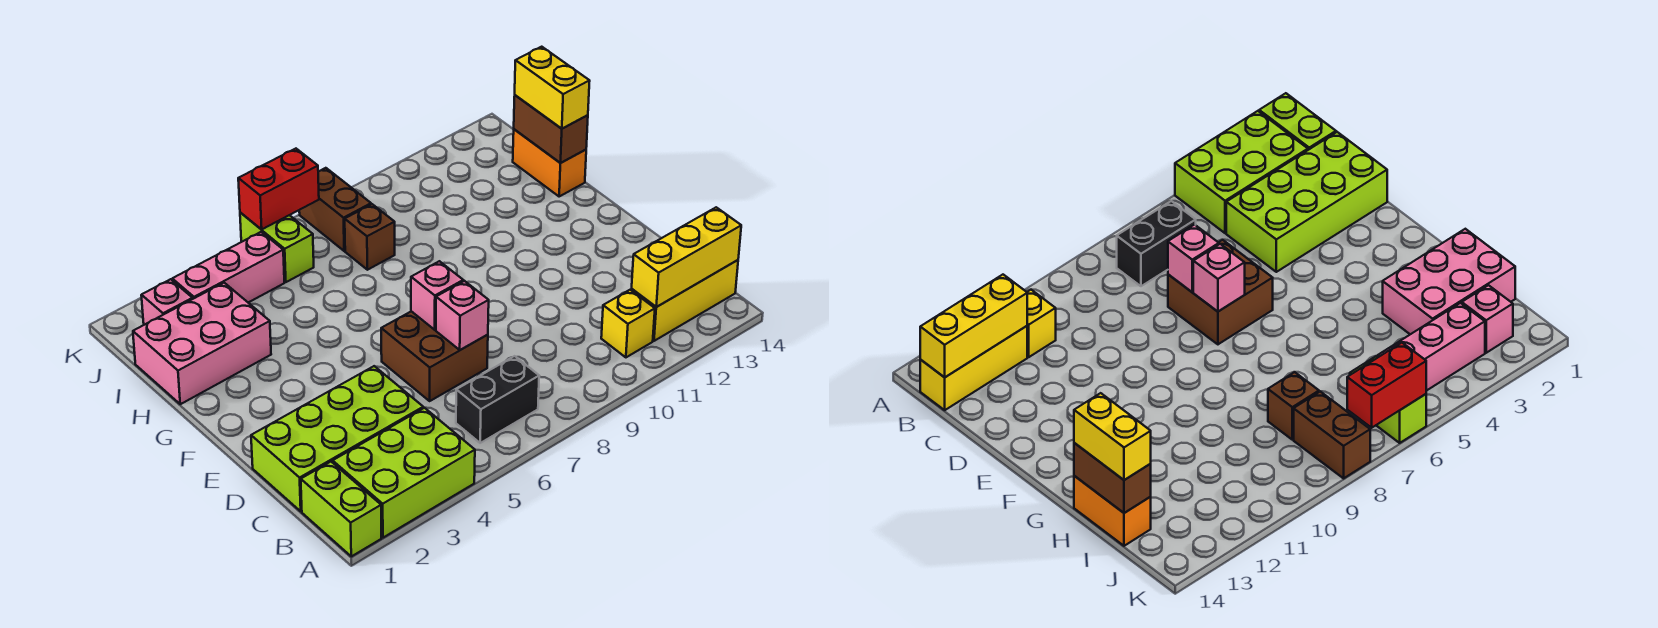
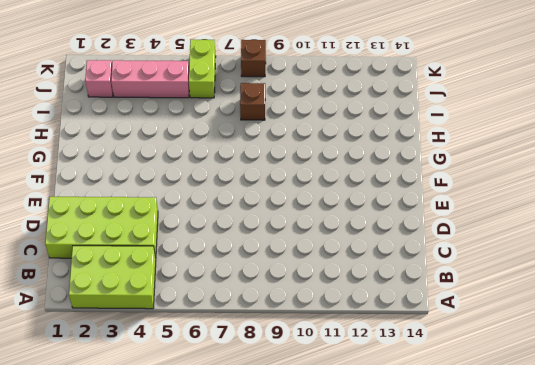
brown 1x1 brick [241,40,266,77] -> brown 1x2 brick [299,168,371,251]
none -> lime 1x2 brick [301,462,381,556]
none -> black 1x2 brick [456,356,539,443]
none -> yellow 1x1 brick [601,290,655,357]

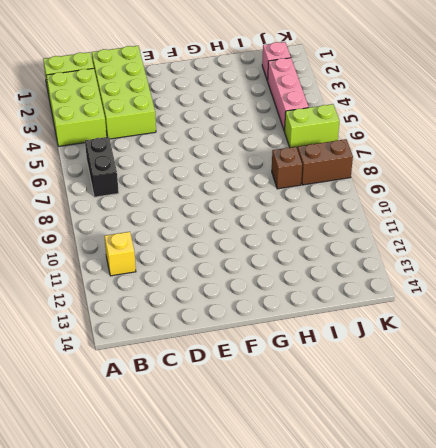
none -> yellow 1x3 brick [631,260,738,341]
none -> brown 2x2 brick [381,311,488,401]
none -> pink 2x3 brick [133,283,271,404]

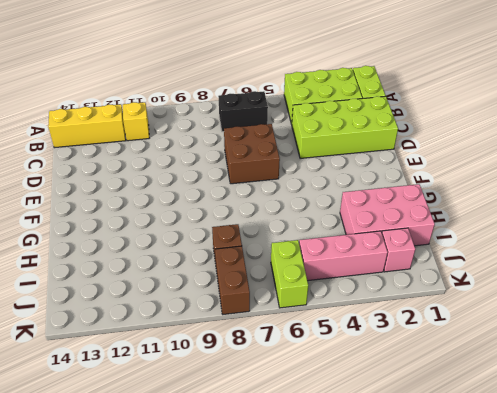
none -> orange 1x2 brick [513,129,586,196]
none -> yellow 1x3 brick [632,207,741,307]
none -> pink 1x1 brick [436,281,489,350]

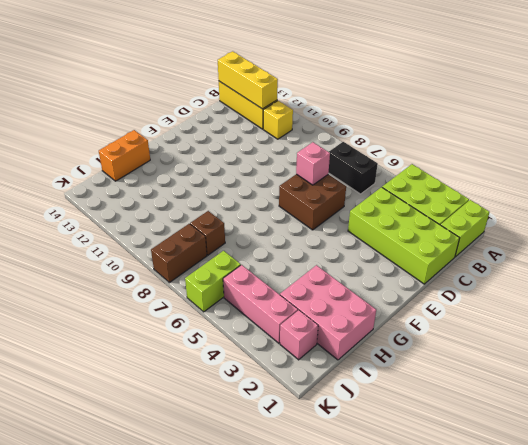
none -> pink 1x1 brick [411,261,463,330]
none -> brown 1x2 brick [514,95,588,163]
none -> red 1x2 brick [238,149,319,230]

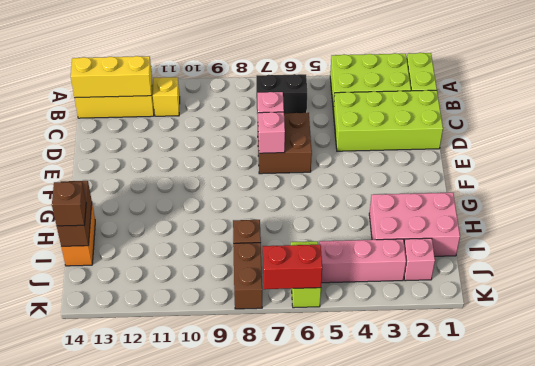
brown 1x1 brick [52,182,86,226] -> yellow 1x2 brick [515,47,590,129]

